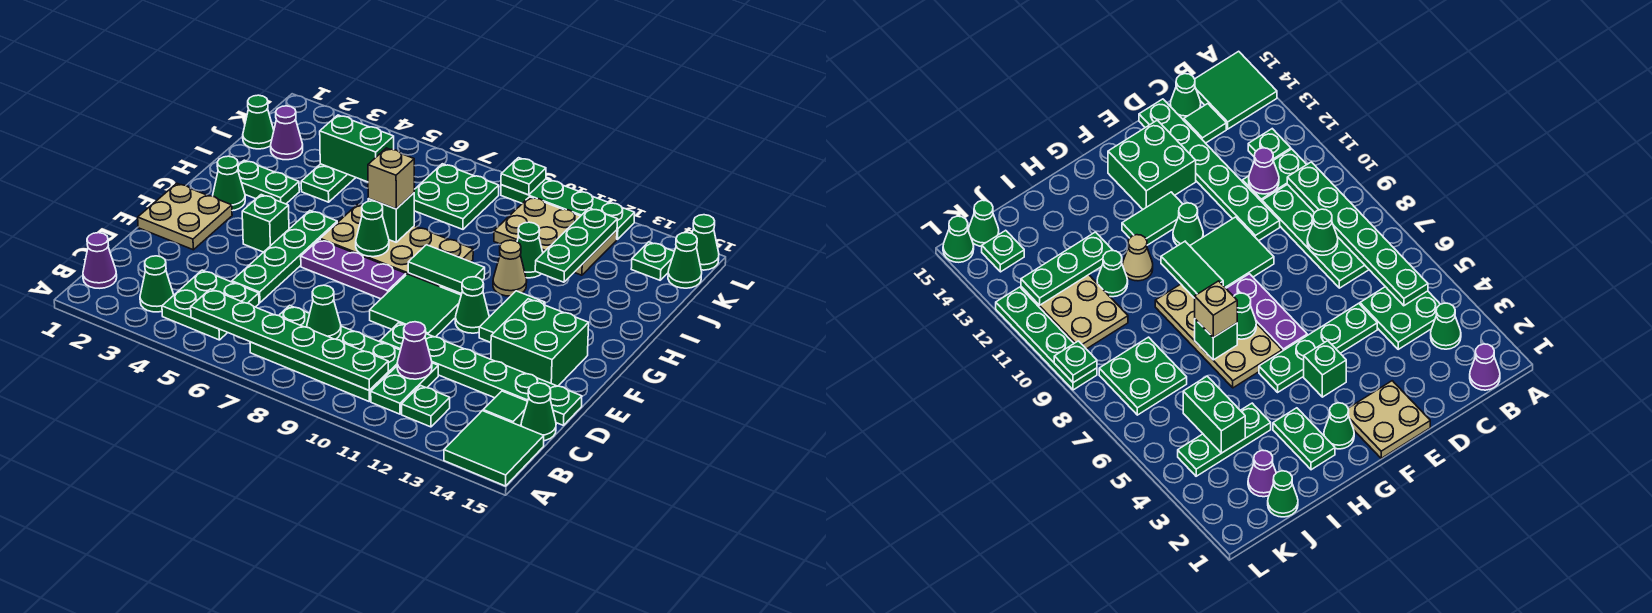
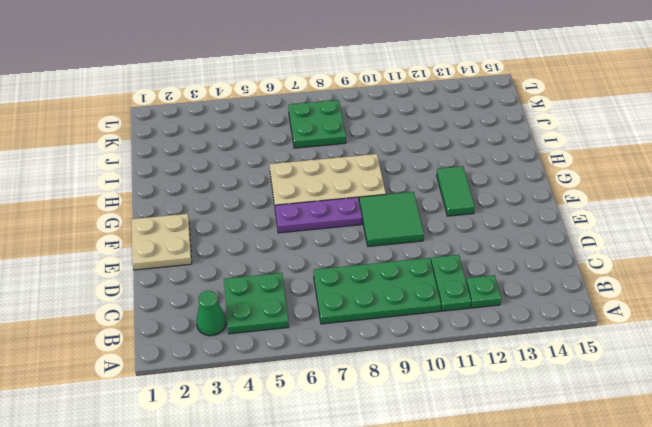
none -> green 2x2 tile [444,411,544,486]
none -> purple 1x1 cone [83,233,117,288]
none -> green 1x1 tile [483,391,528,426]
none -> green 1x1 cone [521,383,556,441]

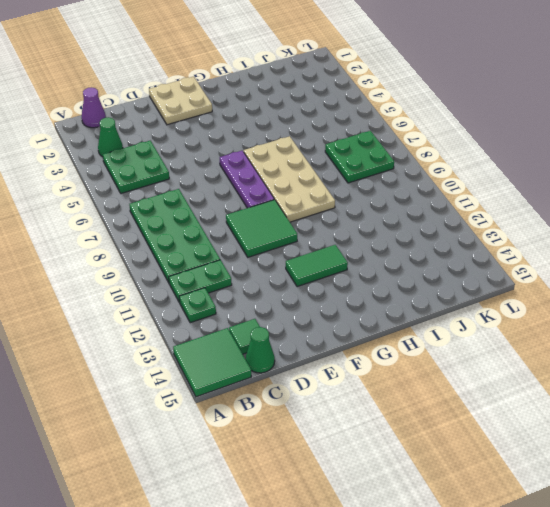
none -> green 1x4 plate [232,211,337,303]
none -> green 1x6 plate [380,323,582,425]
none -> green 2x2 brick [491,299,589,386]
none -> green 1x1 brick [242,195,289,252]

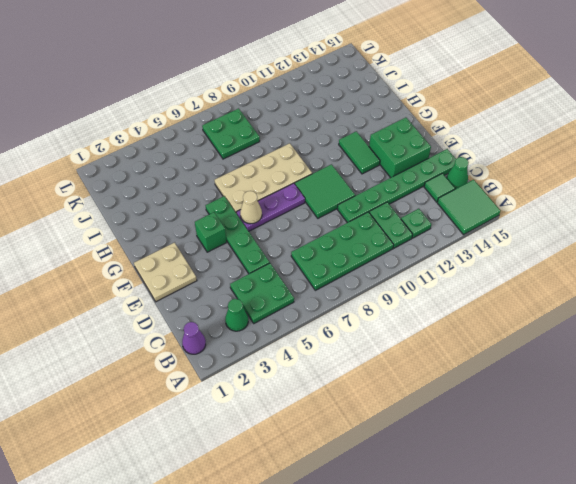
tan 1x1 cone [240,191,262,224] -> tan 1x1 cone moved to [493,240,527,296]
none -> green 1x1 cone [455,277,489,333]
none -> green 1x1 cone [213,156,245,211]
none -> green 1x2 plate [238,160,299,204]
none -> green 1x3 plate [301,164,356,202]

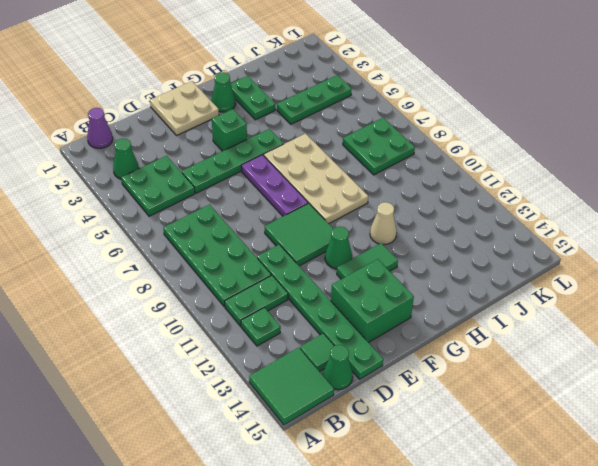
none -> green 1x1 cone [517,222,543,278]
none -> green 1x1 cone [243,95,274,149]
none -> purple 1x1 cone [271,106,303,160]
none -> tan 2x3 plate [494,197,617,275]

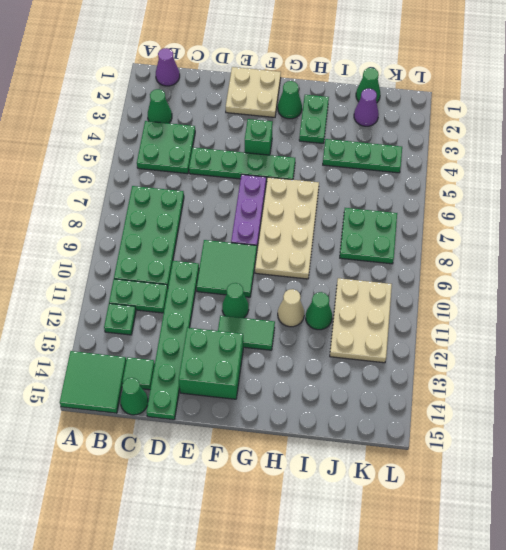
none -> green 1x1 plate [631,242,674,280]
none -> green 1x1 cone [668,233,702,288]
none -> green 1x4 plate [501,179,635,240]
none -> green 1x1 cone [692,215,719,270]

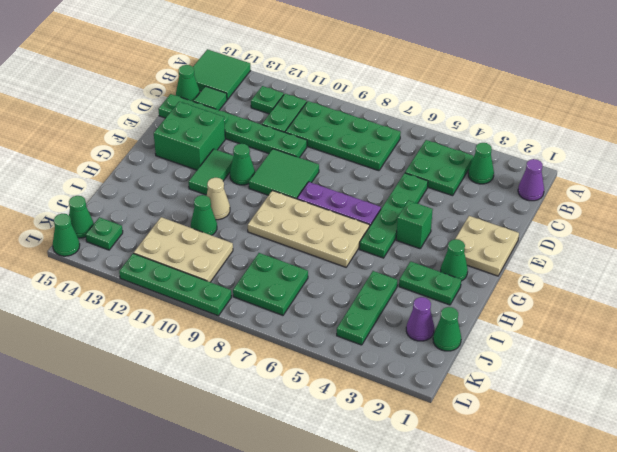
none -> green 1x6 plate [191,289,388,390]
none -> green 1x1 cone [307,285,341,339]
none -> purple 1x1 cone [397,322,432,379]
none -> green 1x1 cone [356,201,389,257]

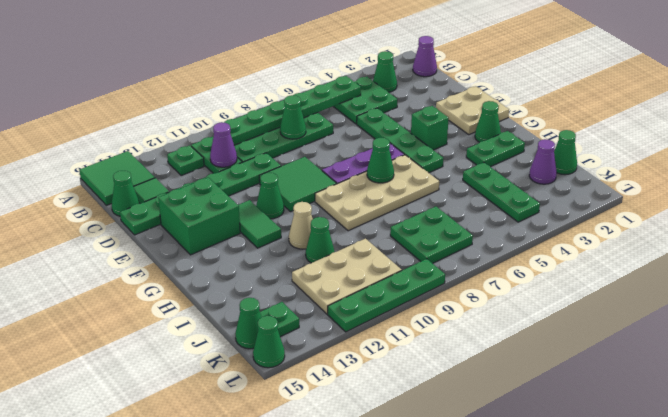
none -> green 1x2 tile [408,245,485,294]
none -> green 1x1 brick [368,193,414,242]
none -> green 1x3 plate [535,208,617,282]
none -> green 1x2 brick [320,115,394,182]

